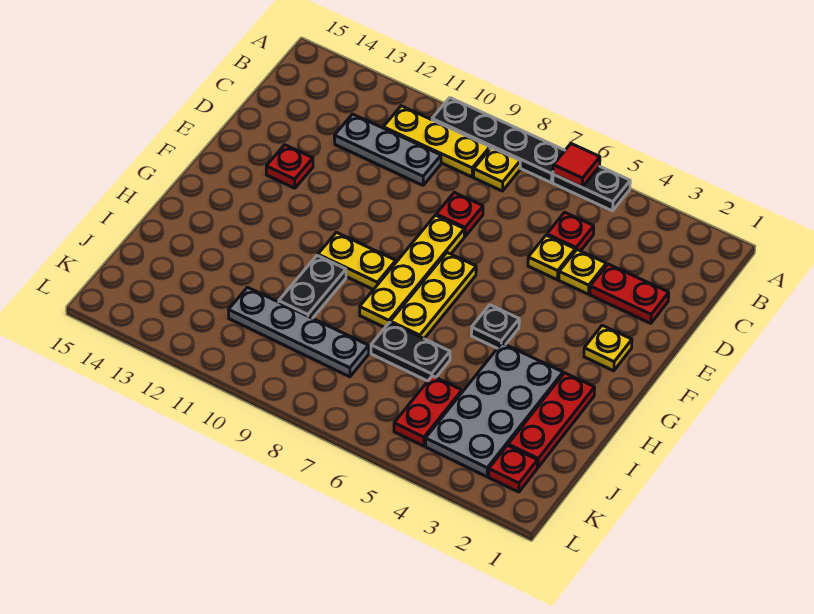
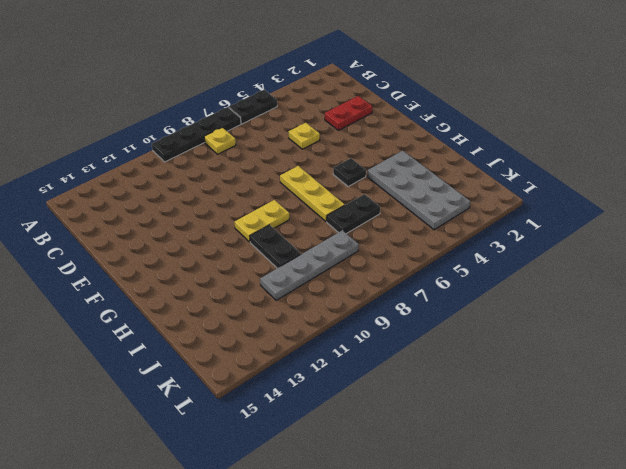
none -> yellow 1x3 plate [383,106,490,177]
none -> red 1x1 plate [547,212,594,251]
none -> grey 1x3 plate [334,114,441,185]

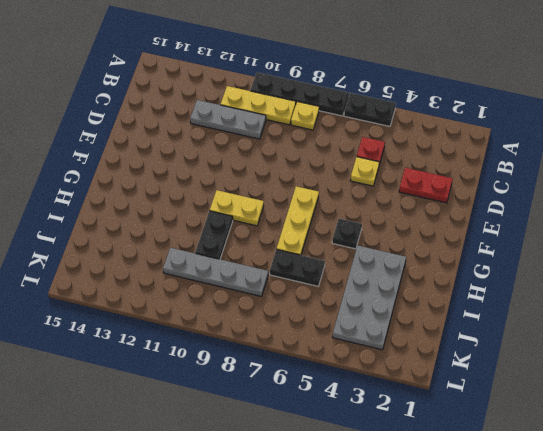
none -> yellow 1x1 plate [559,250,606,294]
none -> red 1x1 plate [436,192,483,236]
none -> yellow 1x4 plate [360,215,464,327]

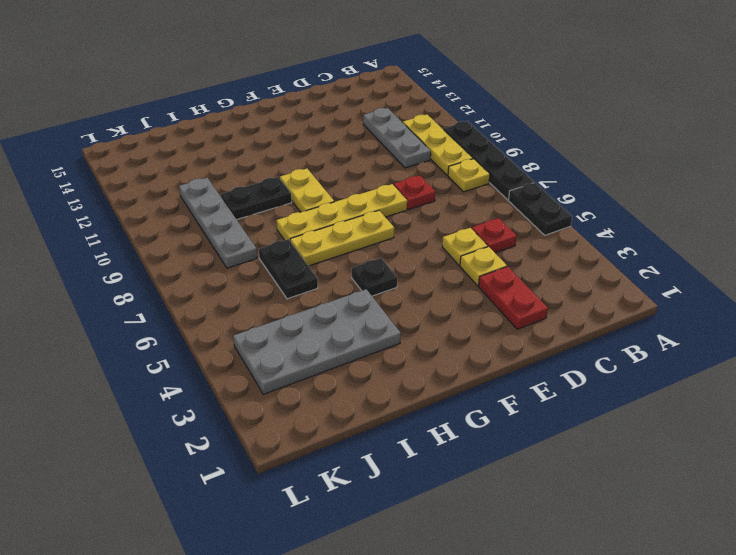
none -> red 1x1 plate [266,145,313,188]
none -> yellow 1x1 plate [584,325,632,371]
none -> red 1x3 plate [508,373,595,467]

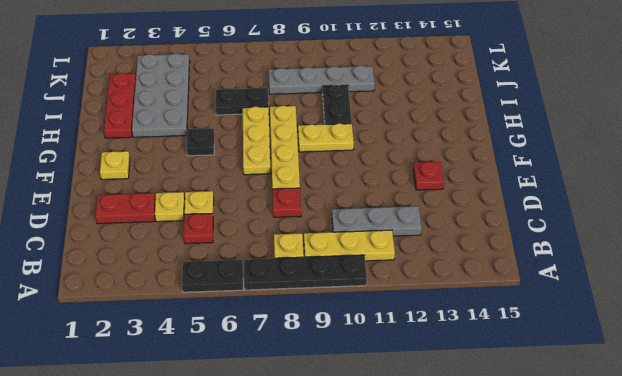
none -> red 1x2 plate [394,376,462,446]
none -> red 1x1 plate [489,445,537,492]
none -> red 1x1 tile [553,144,600,187]

